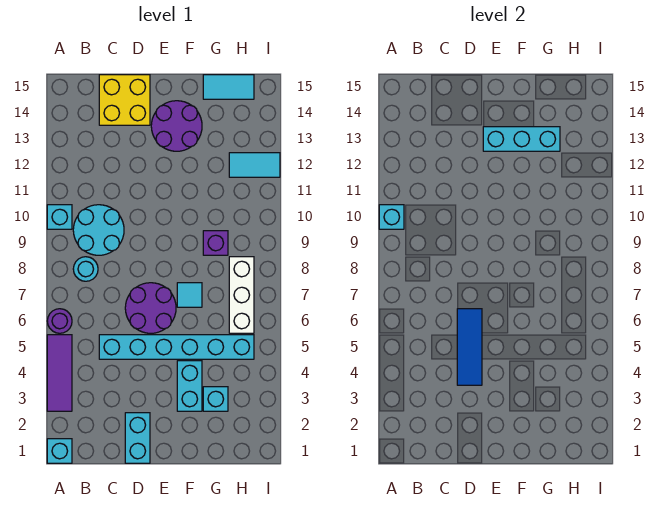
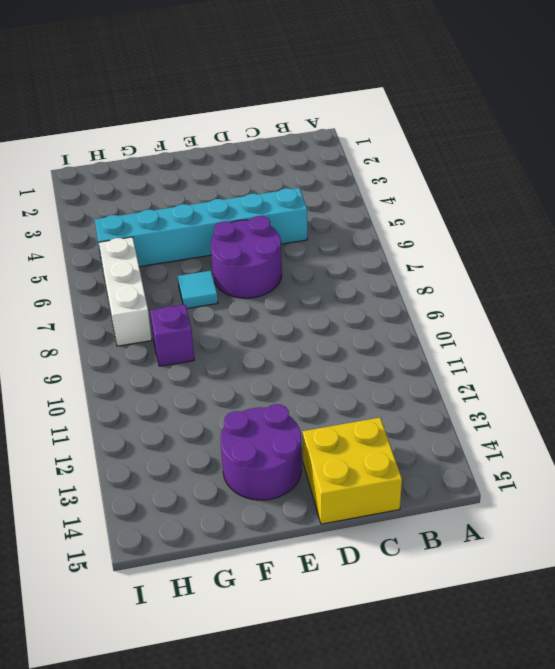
none -> cyan 1x1 brick [47,439,72,463]
none -> purple 1x3 tile [47,335,72,411]
none -> purple 1x1 round brick [47,309,72,333]

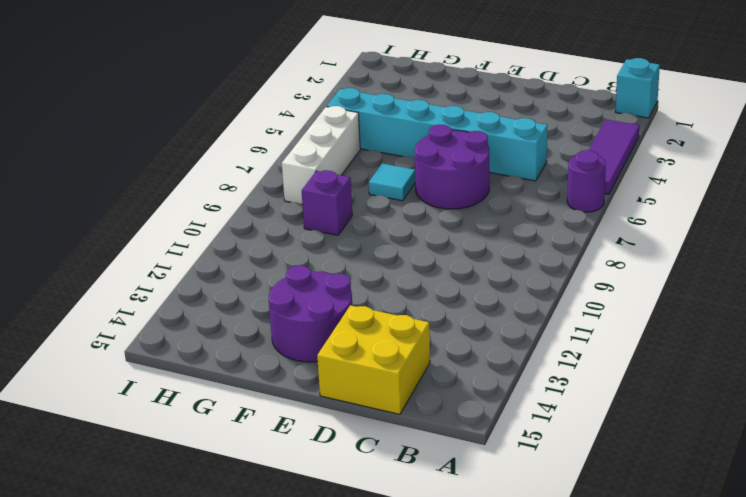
none -> cyan 1x1 brick [47,205,72,229]
none -> cyan 1x1 round brick [73,257,98,281]
none -> cyan 2x2 round brick [73,205,124,255]

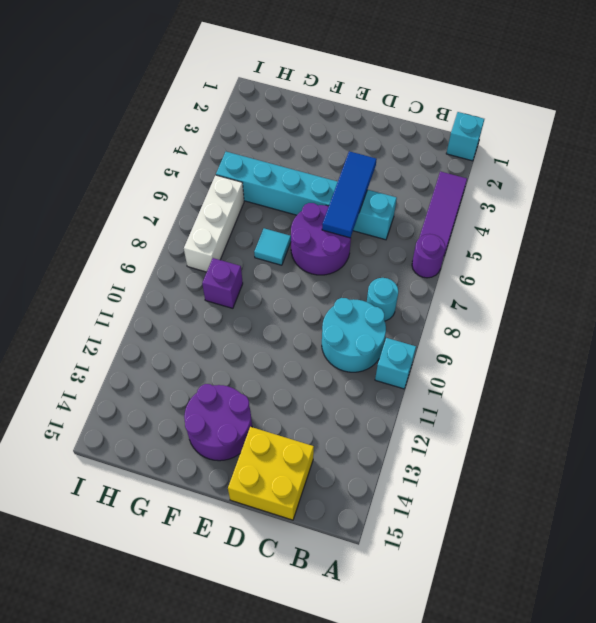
none -> cyan 1x2 brick [125,413,150,463]
none -> cyan 1x2 brick [177,361,202,411]
none -> cyan 1x1 brick [203,387,228,411]

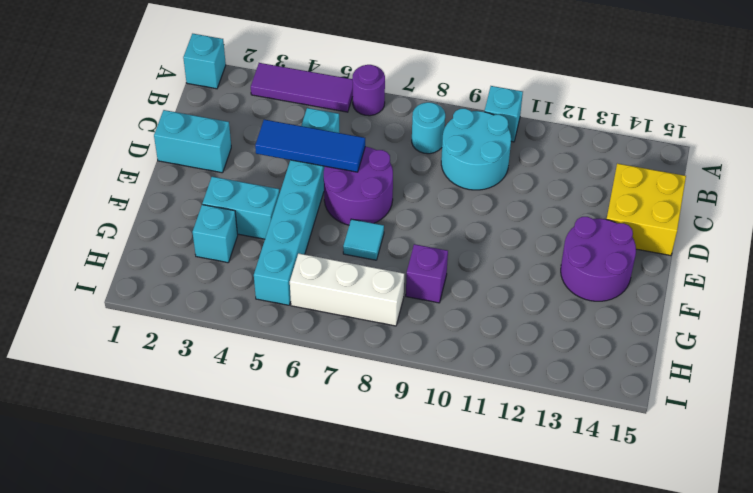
none -> cyan 1x2 tile [203,75,254,99]
none -> cyan 1x2 tile [229,153,280,177]
none -> cyan 1x1 brick [379,205,404,229]

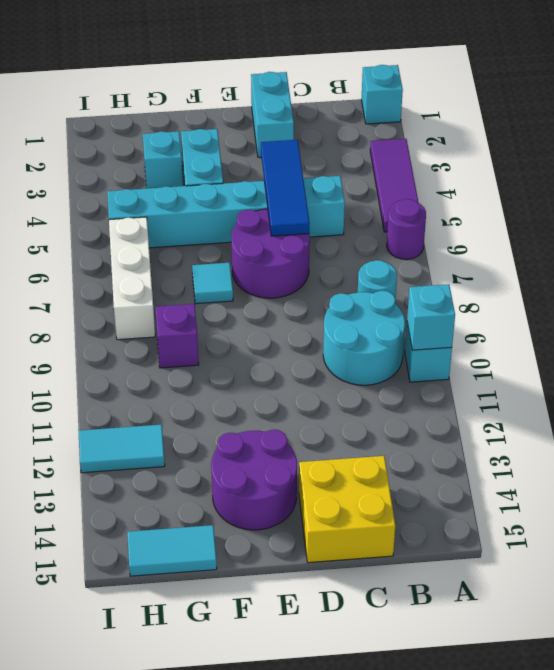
none -> cyan 1x3 brick [483,127,560,151]

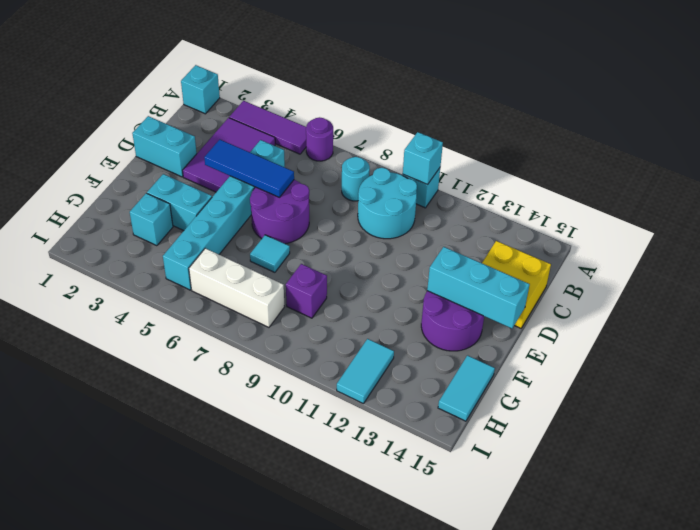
purple 2x3 tile [183,118,275,192] -> none
cyan 1x3 brick [427,247,530,328] -> cyan 1x3 brick turned to [483,127,560,151]

